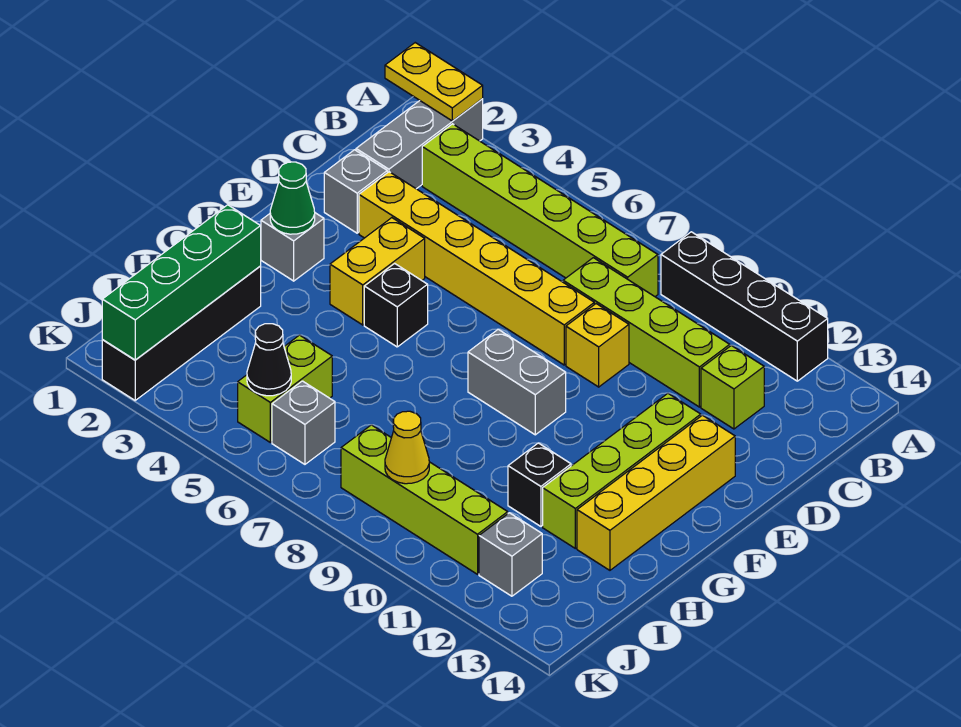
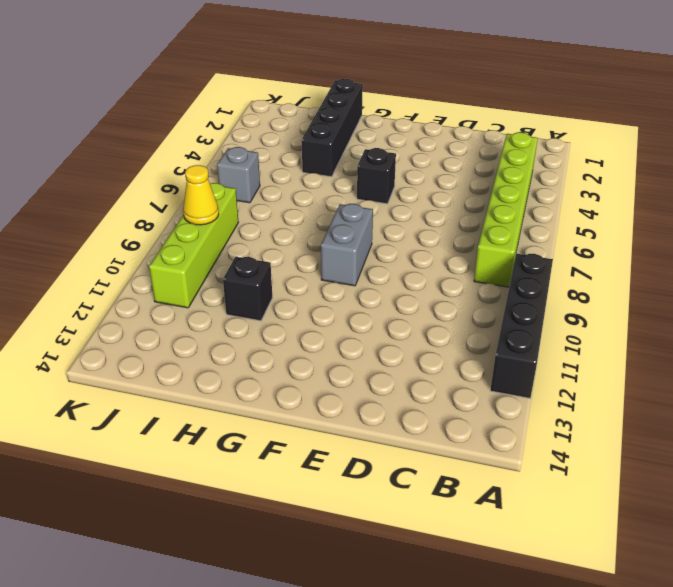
black 1x4 brick [302,79,363,177] -> black 1x4 brick turned to [102,266,261,400]
none -> grey 1x3 brick [356,99,483,189]
none -> lime 1x4 brick [563,258,730,407]
none -> lime 1x1 brick [701,346,764,429]

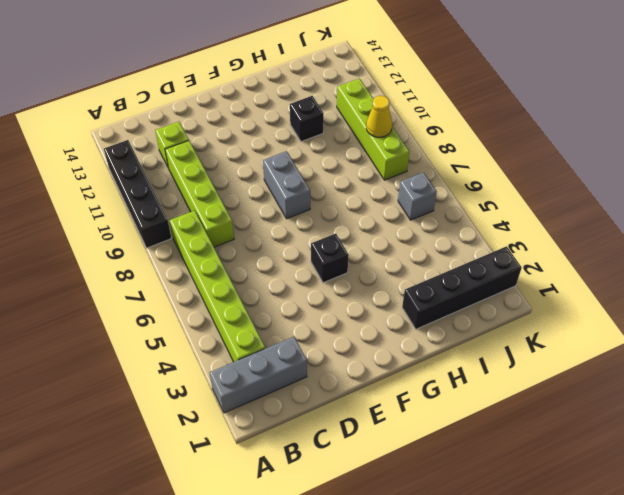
none -> grey 1x1 brick [324,150,387,233]
none -> yellow 1x6 brick [359,172,594,365]
none -> yellow 1x1 brick [566,304,629,387]

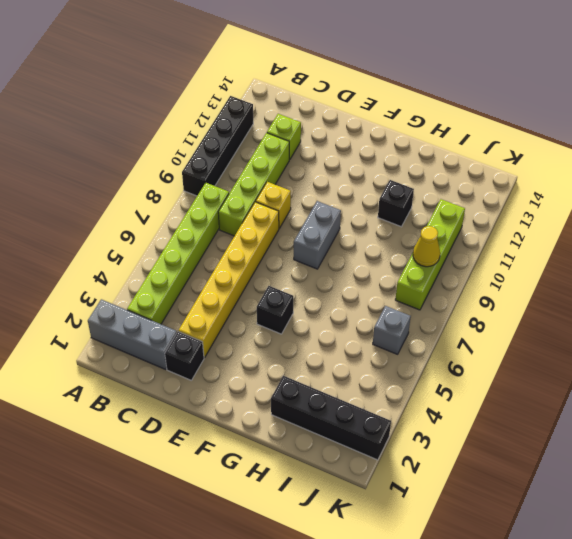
black 1x1 brick [165,331,204,380] -> grey 1x1 brick [324,150,387,233]
none -> yellow 1x2 brick [330,218,425,325]
none -> lime 1x4 brick [543,394,701,548]
none -> yellow 1x4 brick [577,415,735,570]

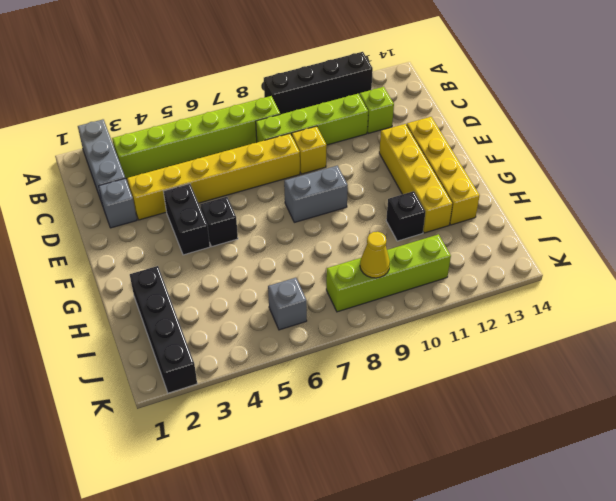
black 1x2 brick [163,184,210,255] -> yellow 1x2 brick [330,218,425,325]
yellow 1x4 brick [379,124,453,233] -> lime 1x4 brick [543,394,701,548]
none -> grey 1x1 brick [261,213,324,281]
none -> lime 1x2 brick [238,335,332,442]
none -> grey 1x1 brick [479,513,542,596]

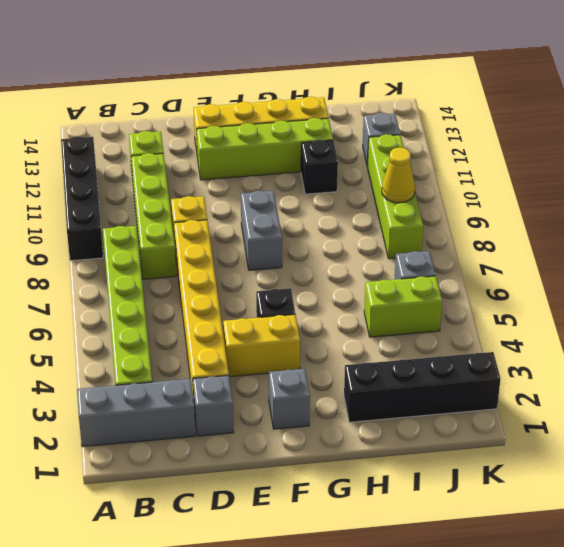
none -> yellow 1x2 plate [385,43,483,121]
none -> green 1x1 cone [270,162,315,234]
none -> green 1x4 brick [102,205,261,360]

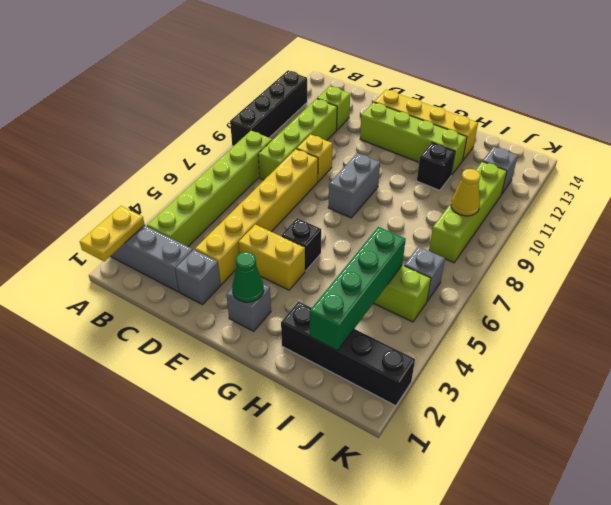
green 1x4 brick [310,227,406,351] -> green 1x4 brick turned to [102,205,261,360]
none -> black 1x1 cone [247,324,291,396]

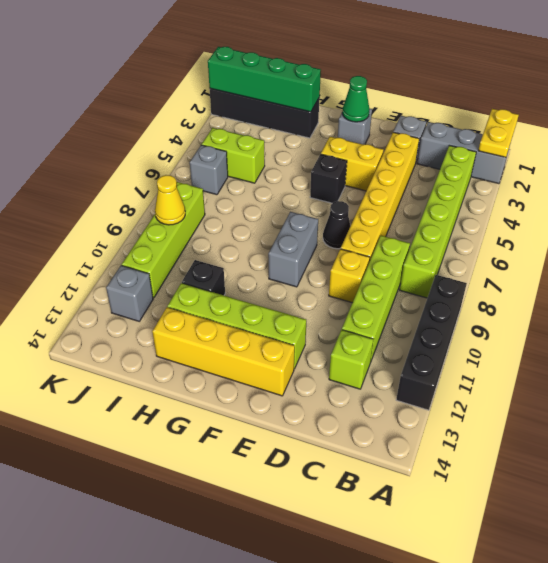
black 1x1 cone [323,201,350,249] -> black 1x1 cone moved to [247,324,291,396]

